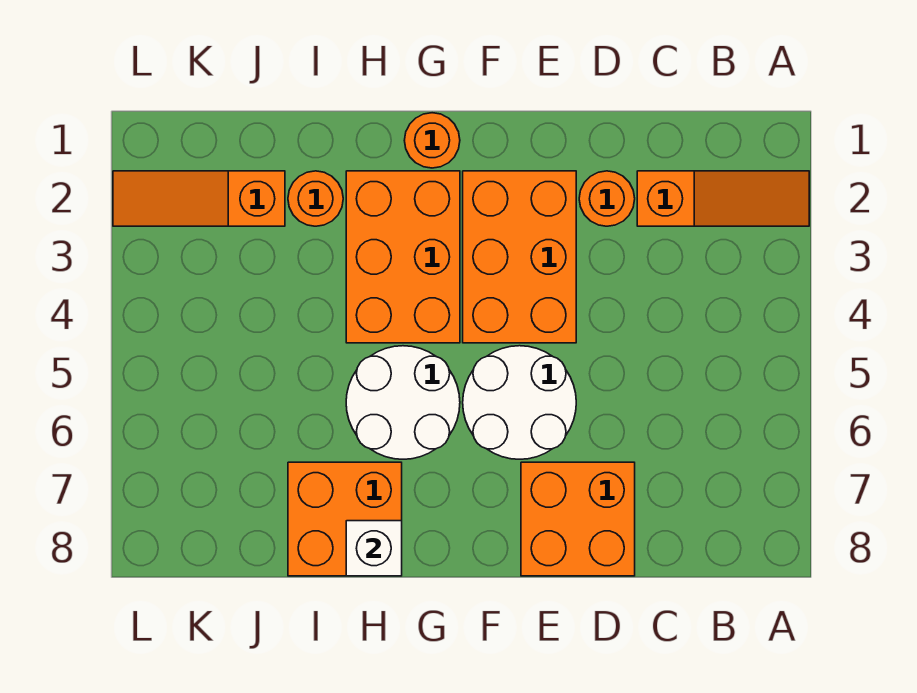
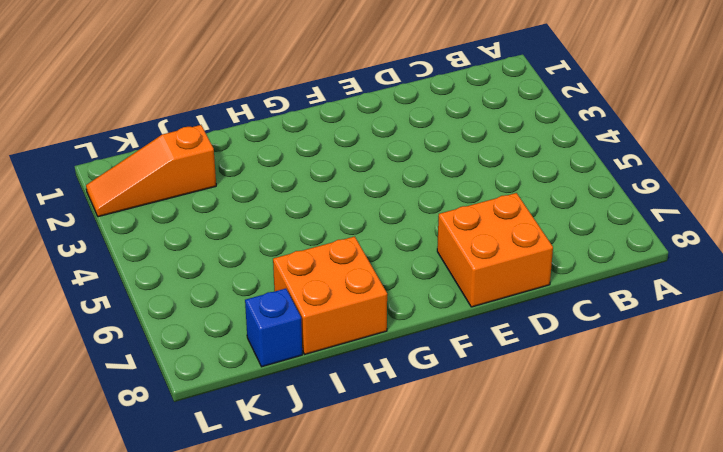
blue 1x1 brick [245,289,302,367] -> none
none -> orange 1x3 slope [637,171,809,226]
none -> orange 1x1 round brick [579,171,635,226]
none -> orange 2x3 brick [463,171,576,343]

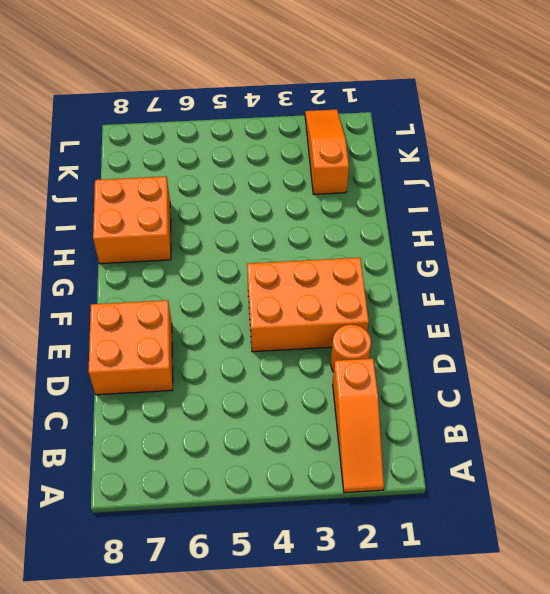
none -> white 2x2 round brick [463,346,576,459]
none -> orange 1x1 round brick [404,113,460,168]
none -> orange 2x3 brick [346,171,460,343]

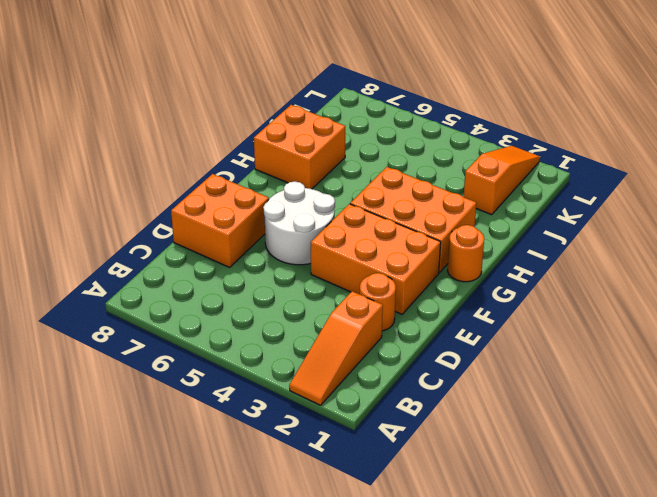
none -> white 2x2 round brick [346,346,460,459]
none -> orange 1x1 round brick [288,171,343,226]
none -> white 1x1 brick [346,521,402,576]

